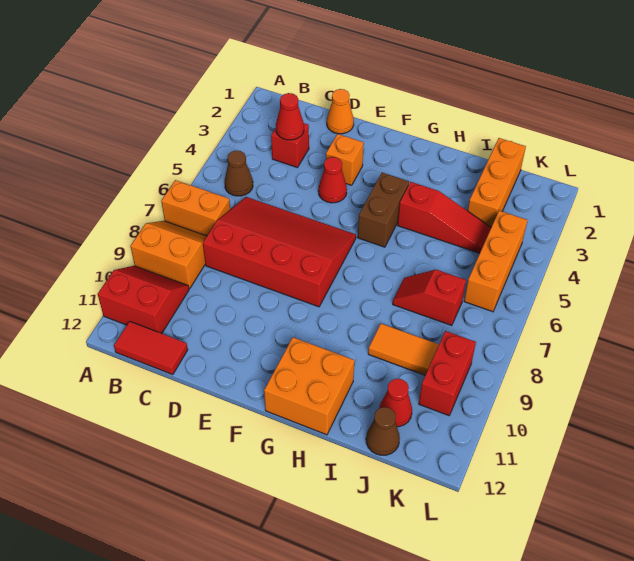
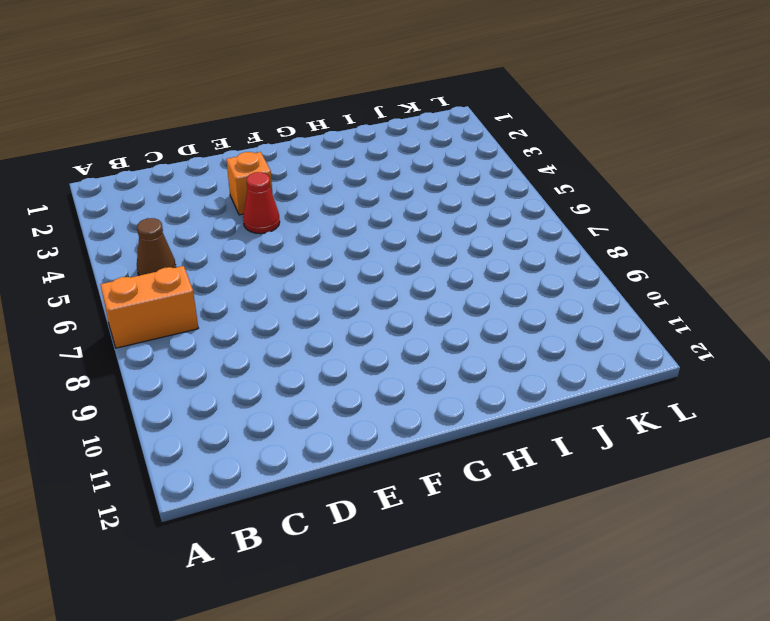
none -> orange 2x2 slope [130,221,207,289]
none -> red 2x2 slope [98,266,189,333]
none -> red 1x2 tile [114,321,188,374]

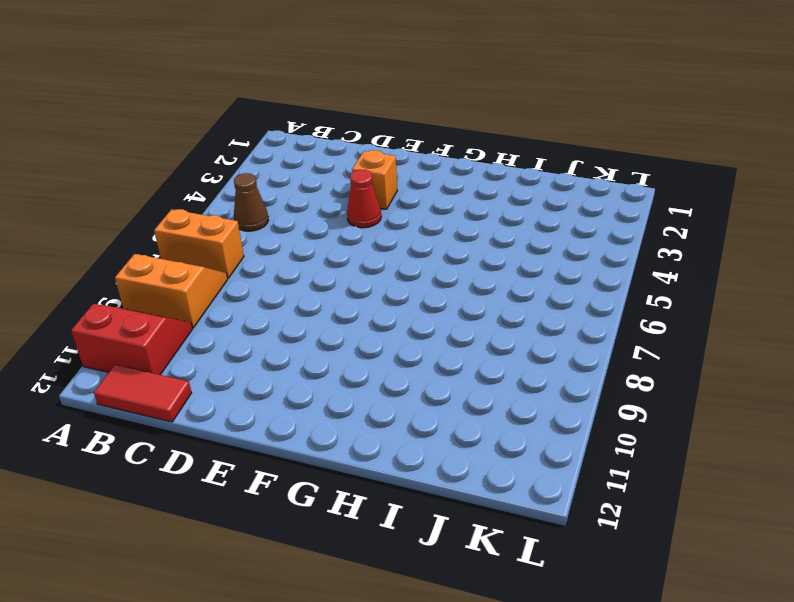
none -> red 1x1 brick [271,123,309,168]
none -> red 3x4 slope [203,197,356,307]
none -> orange 1x1 cone [327,89,354,134]

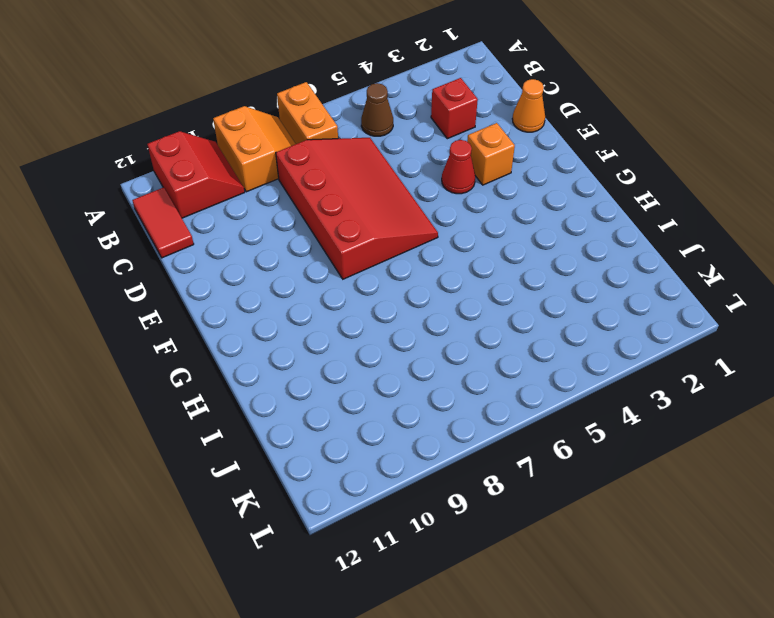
none -> brown 1x2 brick [358,173,409,247]
none -> orange 2x2 brick [264,337,354,435]
none -> red 1x3 slope [398,182,491,253]

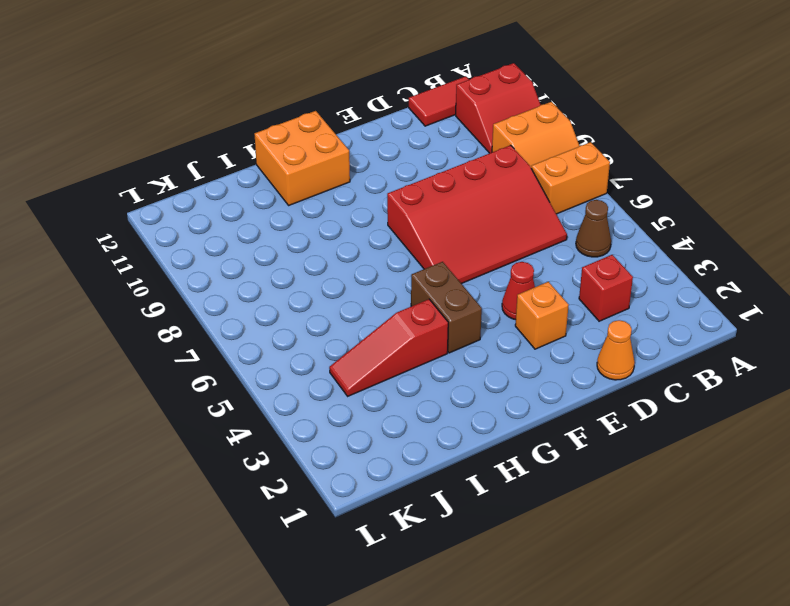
none -> red 1x2 slope [393,270,466,326]
none -> orange 1x2 tile [368,324,439,375]
none -> orange 1x3 brick [468,138,526,227]

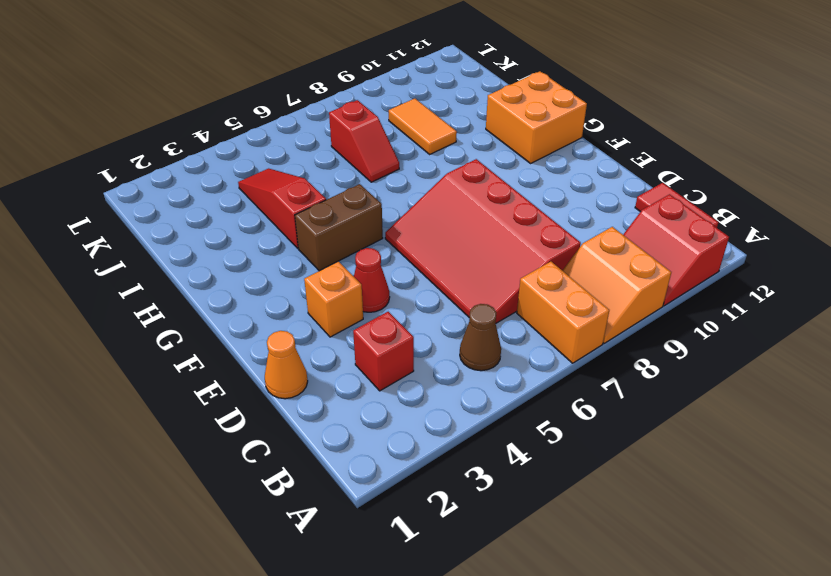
none -> orange 1x3 brick [468,138,526,227]
none -> red 1x1 cone [379,379,412,427]
none -> brown 1x1 cone [366,407,400,455]

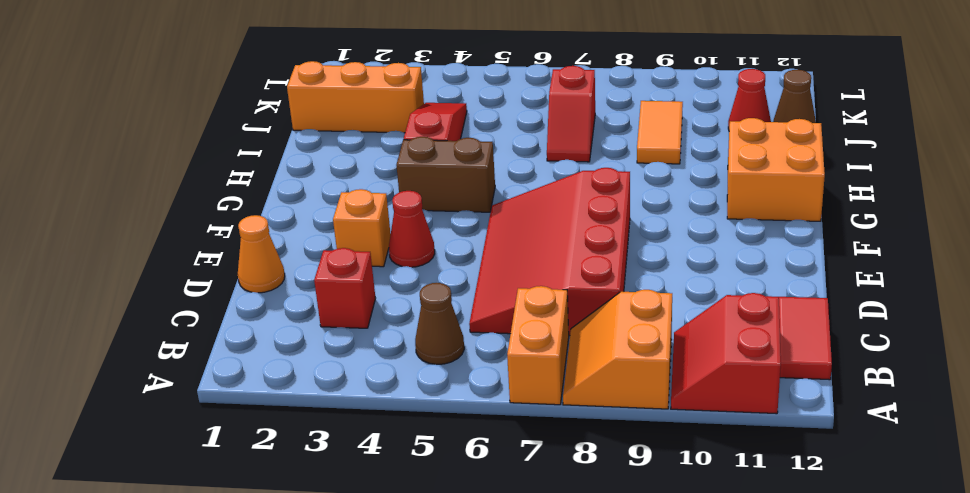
none -> orange 1x3 brick [464,211,528,312]
none -> red 1x2 brick [419,331,476,416]
none -> red 1x1 cone [276,93,304,140]

